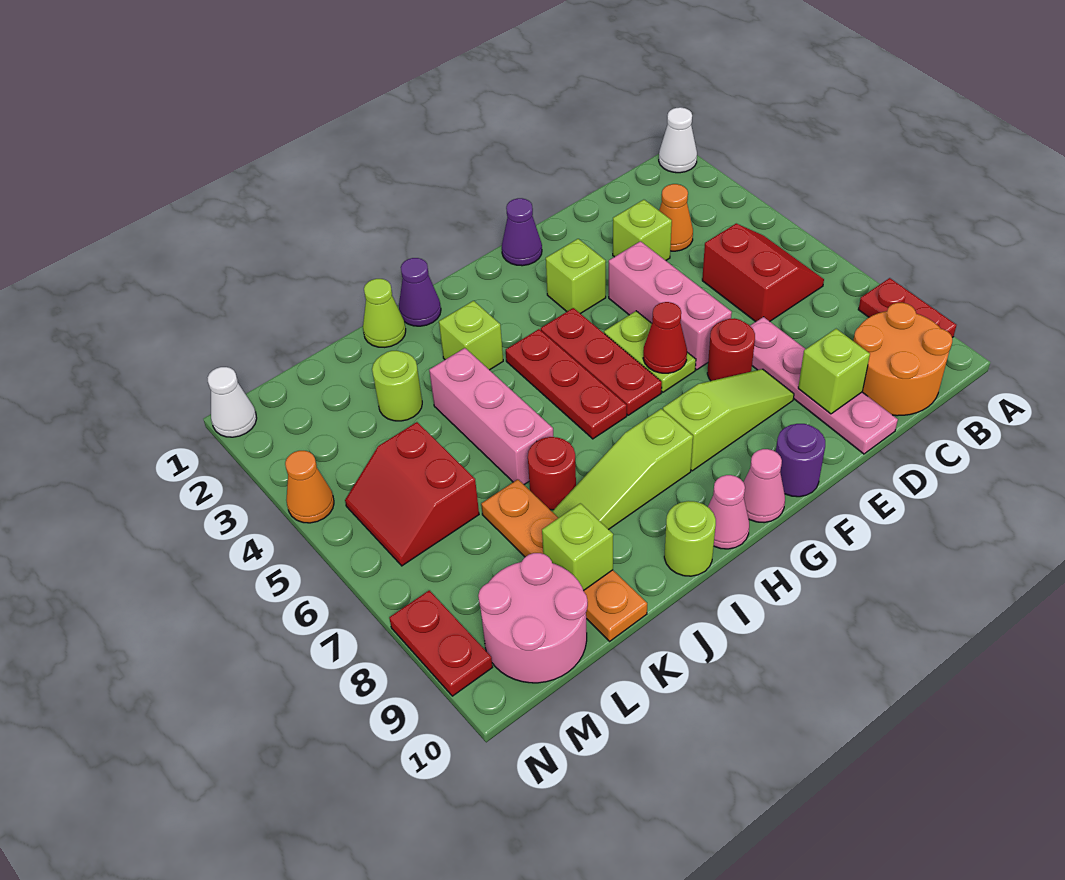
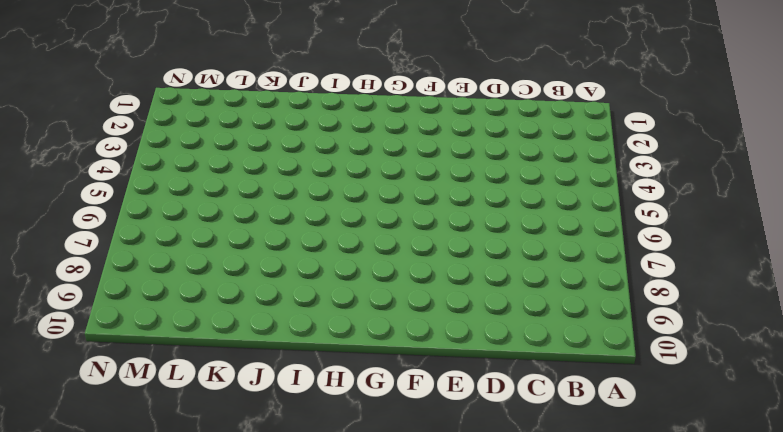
none -> white 1x1 cone [659,107,697,173]
none -> red 1x2 plate [858,278,956,338]
none -> red 2x2 slope [702,224,824,322]
none -> orange 2x2 round brick [854,303,952,416]

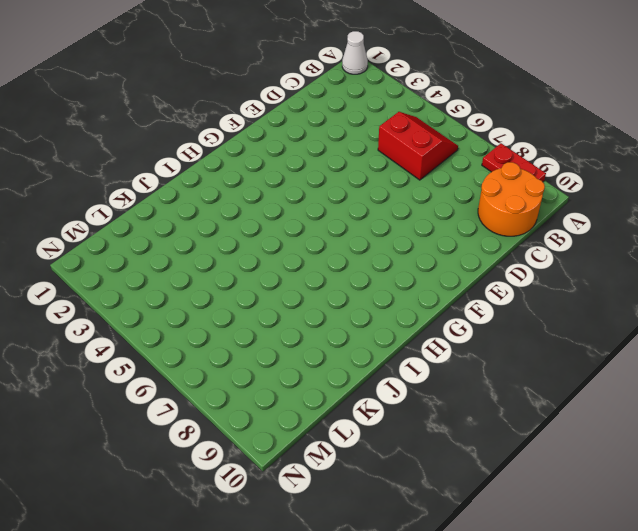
none -> orange 1x1 cone [659,184,693,251]
none -> lime 1x1 brick [613,200,672,260]
none -> pink 1x4 plate [750,317,898,454]
none -> pink 1x3 brick [609,241,732,370]

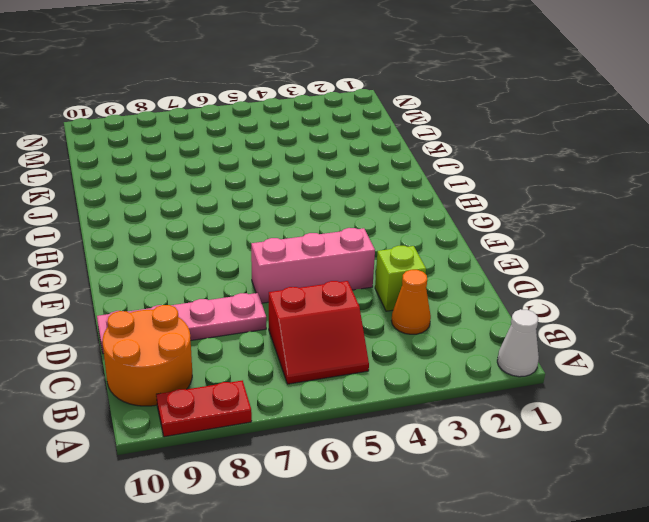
none -> red 1x1 round brick [707,318,755,381]
none -> lime 1x3 slope [663,369,794,471]
none -> purple 1x1 cone [502,198,542,266]
none -> lime 1x1 brick [546,239,606,314]

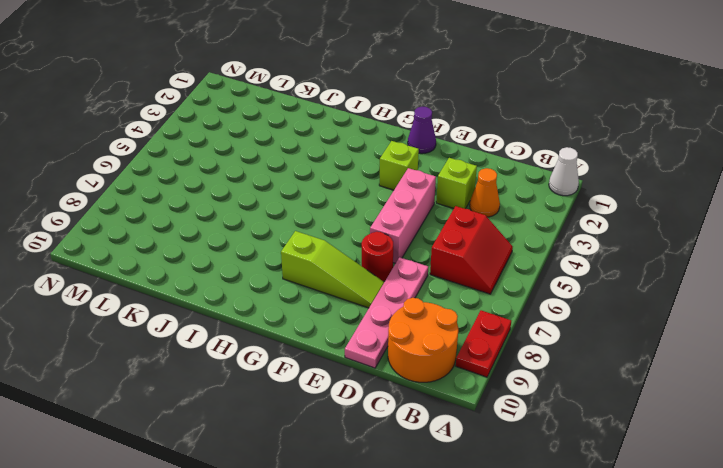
none -> lime 1x2 plate [604,311,696,392]
none -> purple 1x1 round brick [775,424,825,497]
none -> red 1x3 plate [541,308,662,415]
none -> pink 1x1 cone [743,449,785,523]

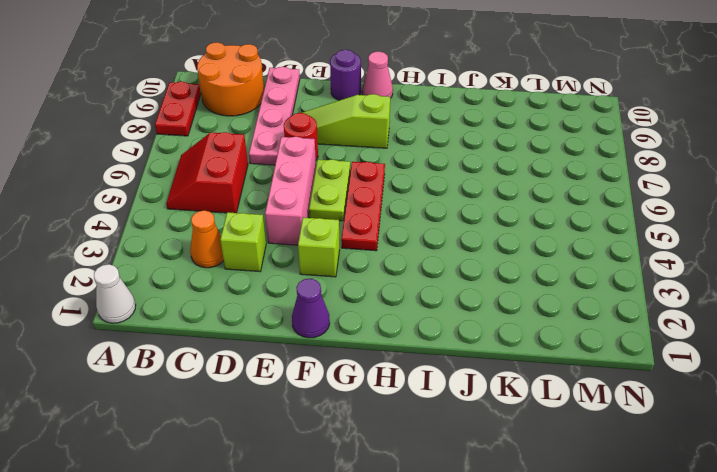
none -> red 1x3 plate [506,329,627,439]
none -> lime 1x3 slope [552,409,693,530]
none -> pink 1x1 cone [708,475,749,549]
none -> purple 1x1 cone [399,258,441,326]

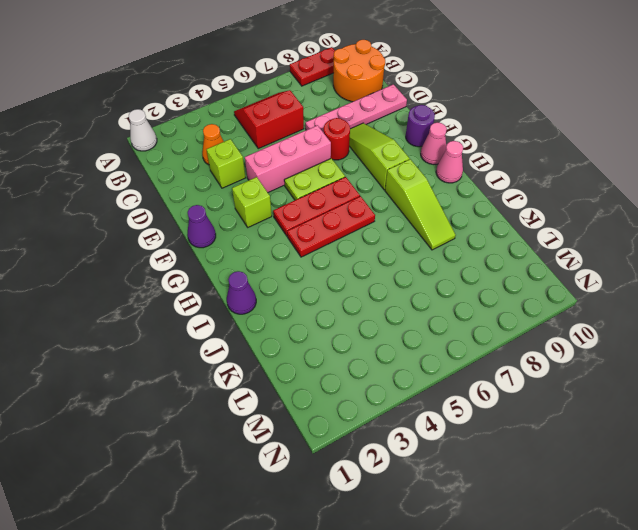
none -> lime 1x1 brick [439,301,503,370]
none -> lime 1x1 round brick [664,501,716,576]
none -> lime 1x1 cone [363,279,406,347]
none -> pink 1x3 brick [429,348,553,485]

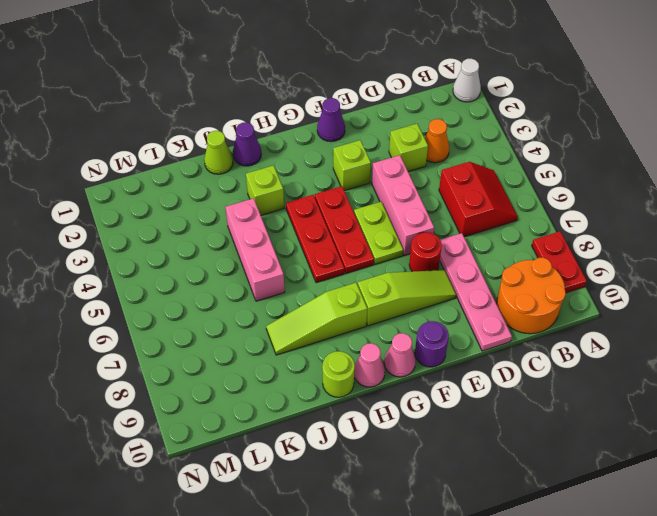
none -> red 1x1 round brick [528,437,576,510]
none -> lime 1x1 round brick [372,351,422,421]
none -> orange 1x4 plate [481,479,647,641]
none -> red 2x2 slope [345,422,479,566]

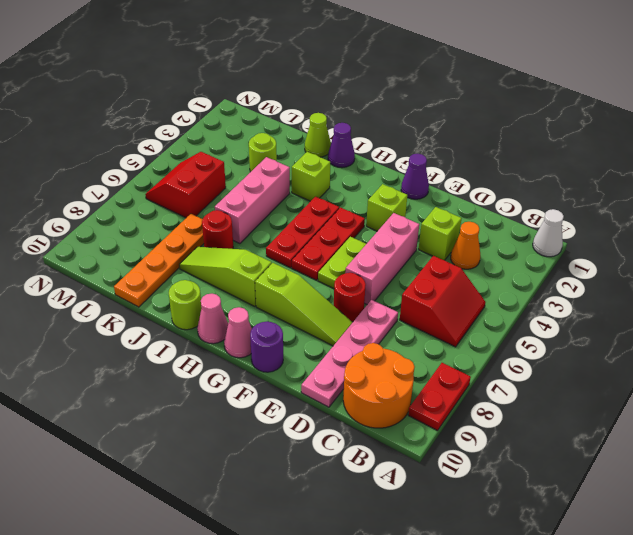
none -> pink 2x2 round brick [478,553,588,683]
none -> white 1x1 cone [207,367,257,437]
none -> orange 1x1 cone [285,451,334,523]
none -> red 1x2 plate [389,590,493,696]

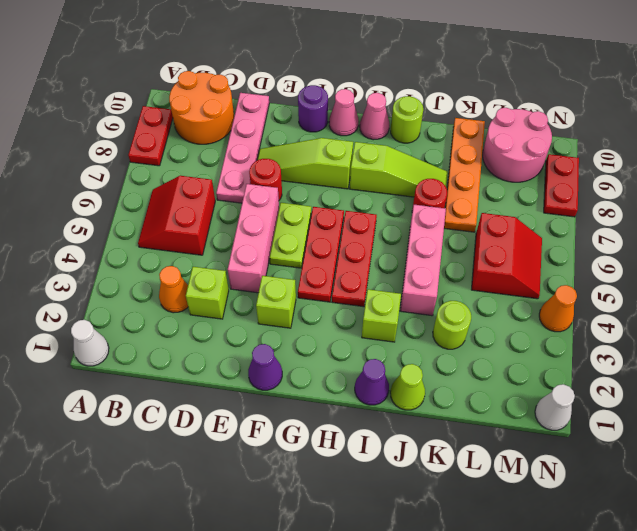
none -> lime 1x1 brick [798,329,870,414]
none -> red 1x1 cone [643,302,687,373]
none -> lime 1x1 brick [542,503,613,590]

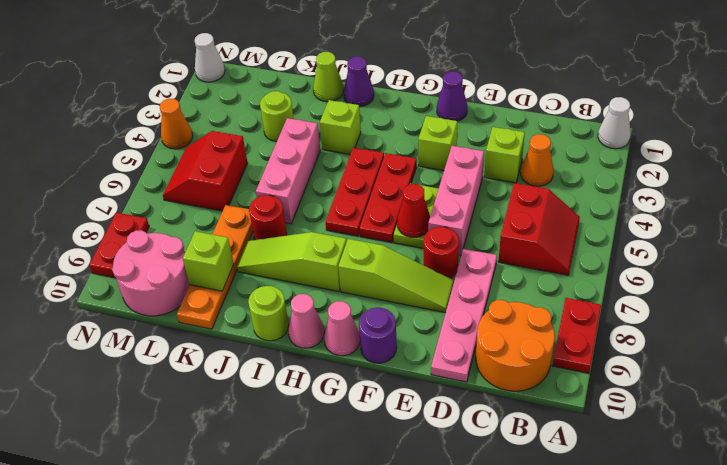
none -> lime 1x1 brick [798,329,870,414]

